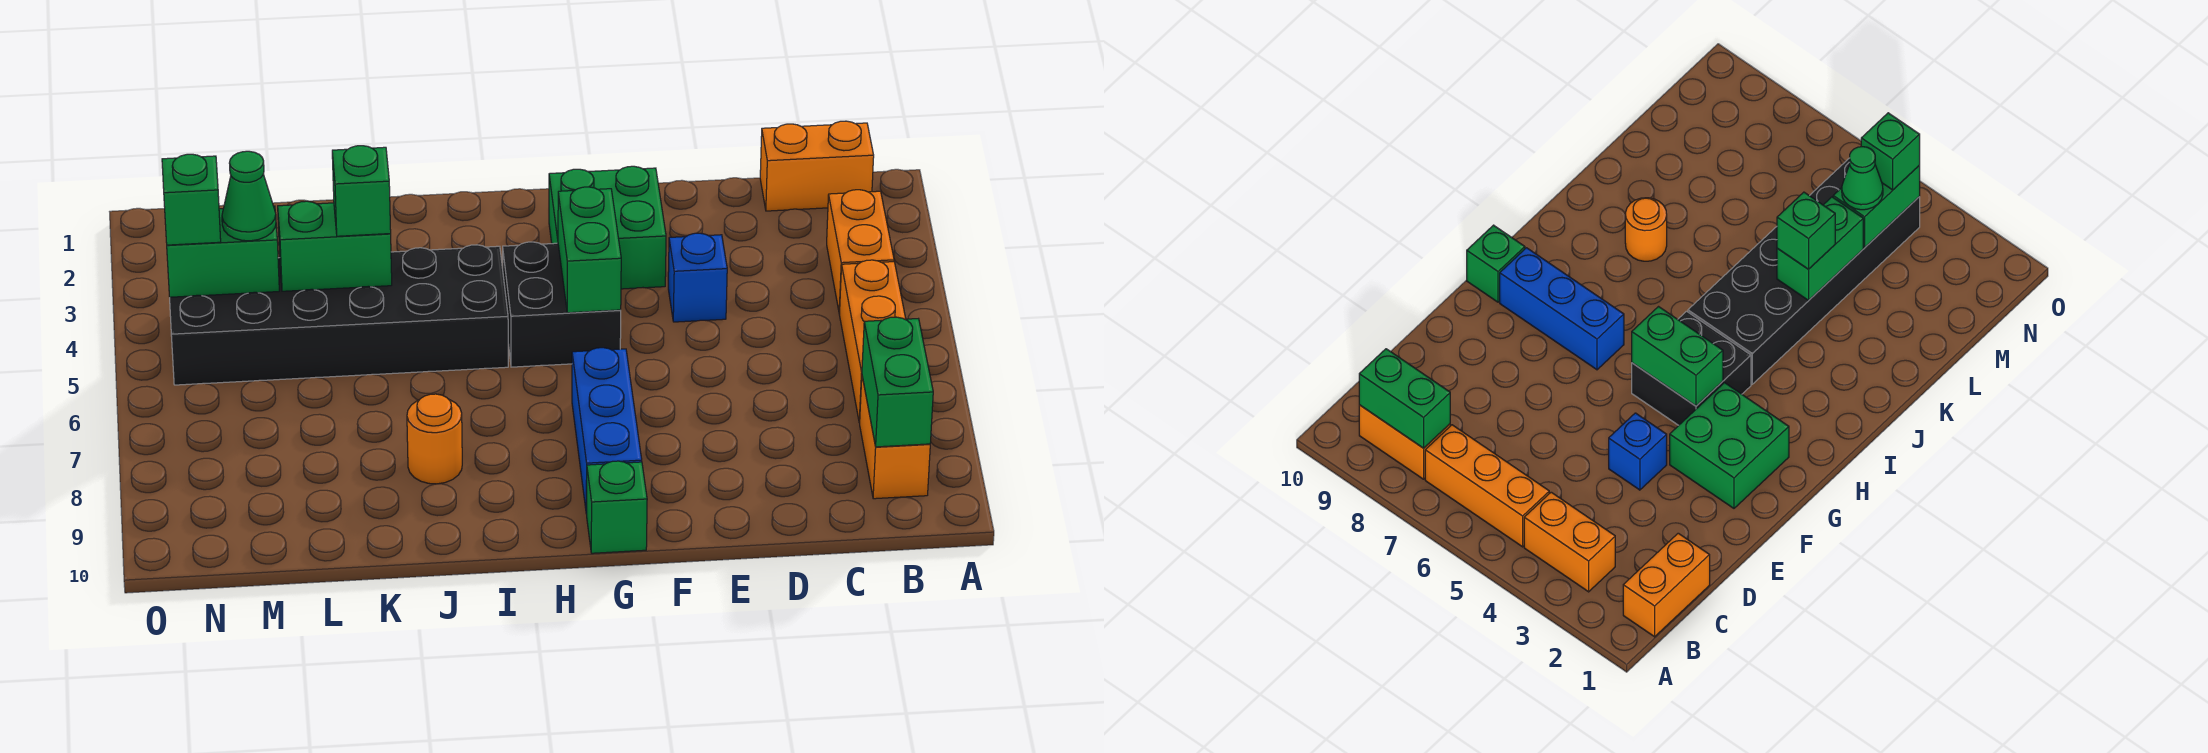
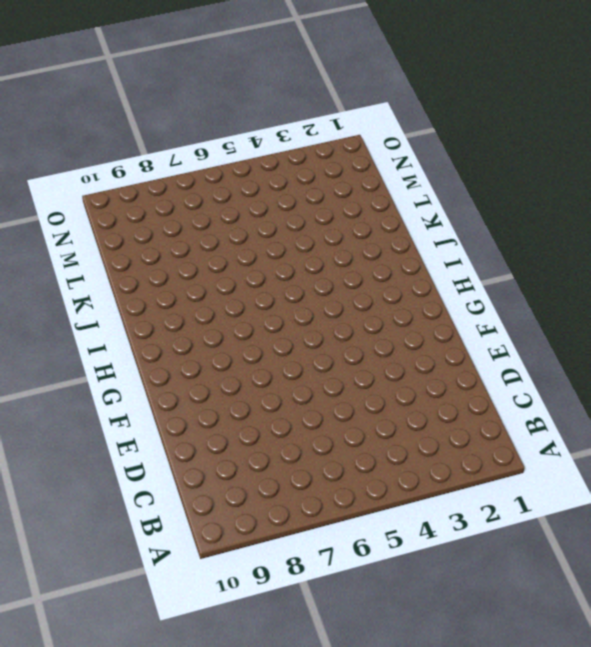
none -> orange 1x2 brick [760,121,874,211]
none -> orange 1x2 brick [827,190,894,313]
none -> orange 1x3 brick [839,260,906,423]

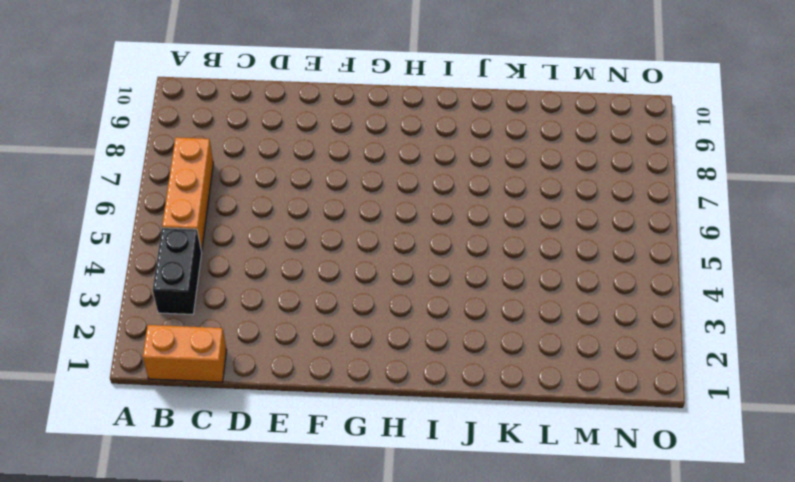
black 1x2 brick [153,228,202,314] -> orange 1x2 brick [827,190,894,313]
none -> orange 1x2 brick [860,377,930,499]
none -> blue 1x1 brick [668,233,727,322]
none -> green 2x2 brick [549,166,666,289]

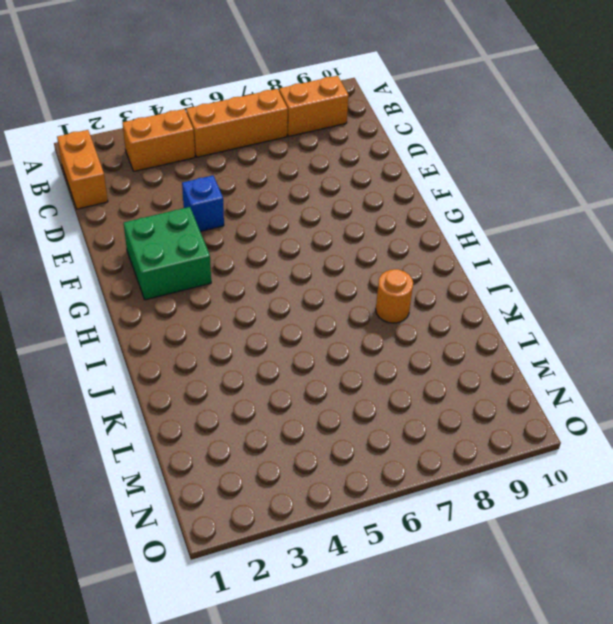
none -> black 2x2 brick [503,242,621,367]
none -> blue 1x3 brick [572,348,642,514]
none -> green 1x1 brick [587,461,647,553]

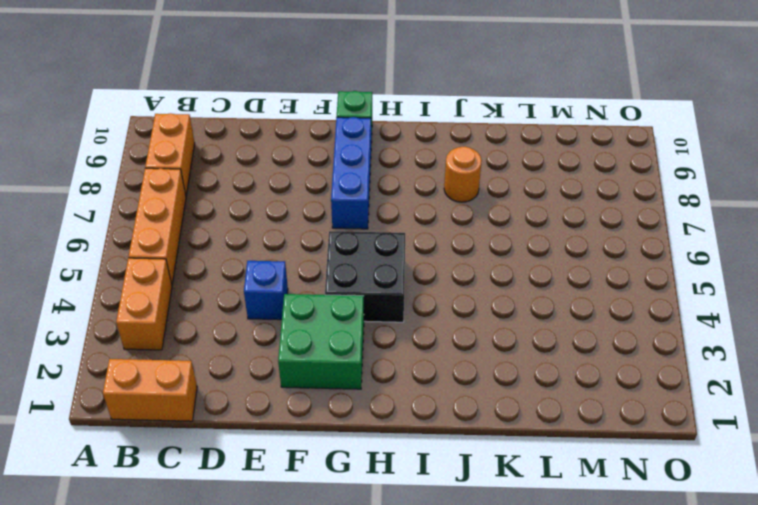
none -> black 2x6 brick [170,245,508,385]
none -> green 1x2 brick [862,317,933,447]
none -> green 1x2 brick [558,187,621,313]

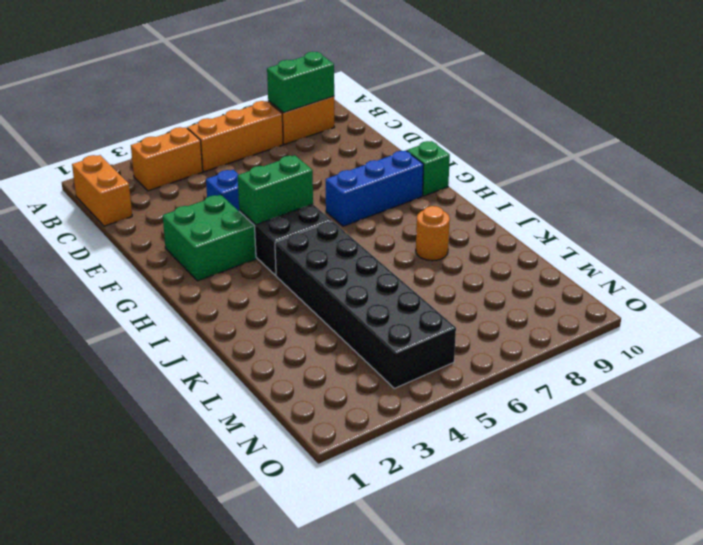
none -> green 1x2 brick [278,201,392,291]
none -> green 1x2 brick [167,206,279,297]
none -> green 1x1 brick [332,146,391,236]

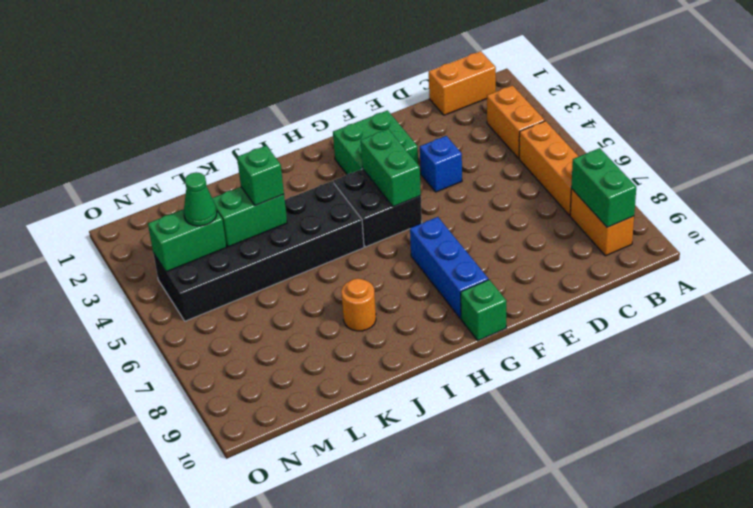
none -> green 1x1 brick [162,154,221,245]

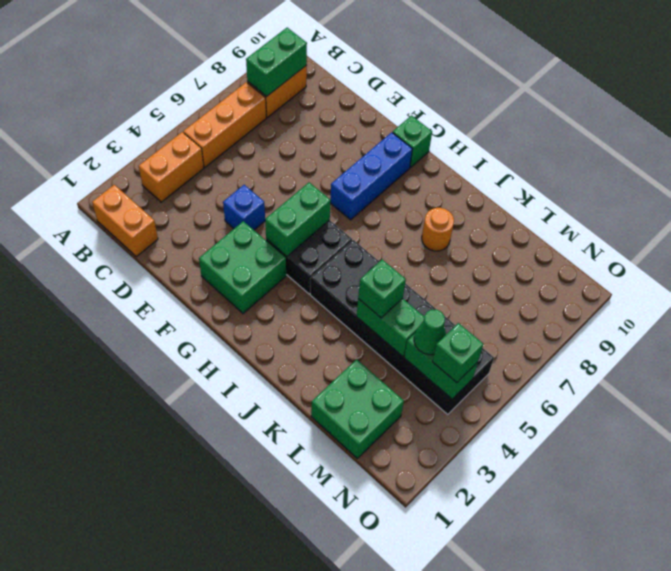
green 2x2 brick [311,359,404,458] -> none

